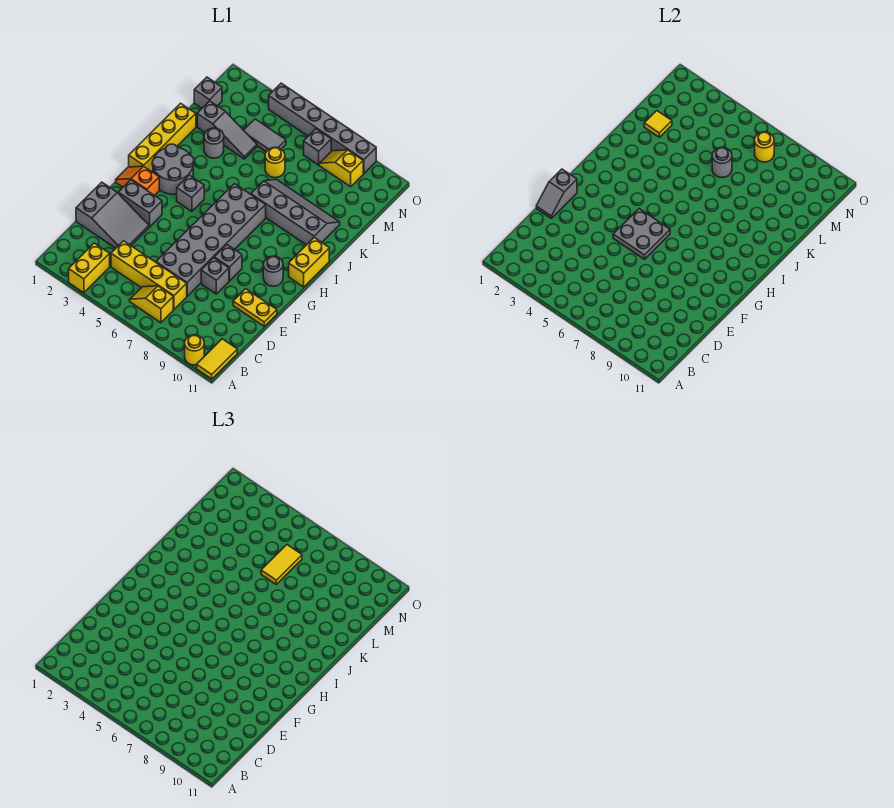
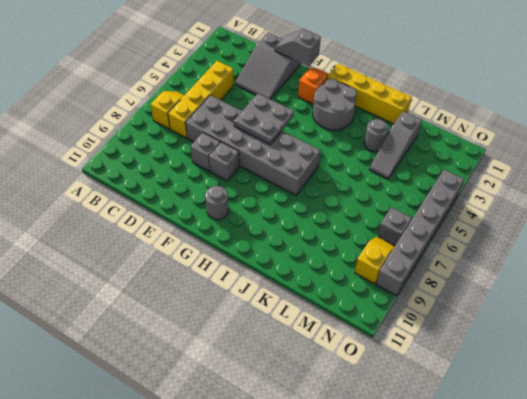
none -> yellow 1x2 brick [69,243,110,293]
none -> yellow 1x1 round brick [185,335,204,365]
none -> yellow 1x2 tile [197,339,237,379]
none -> yellow 1x2 plate [233,289,277,326]

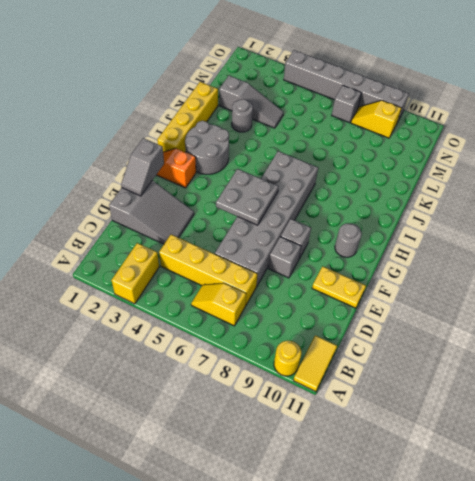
none -> grey 1x2 brick [118,180,162,227]
none -> grey 1x1 brick [177,175,204,212]
none -> yellow 1x2 brick [289,238,329,287]
none -> grey 2x4 slope [251,179,340,245]

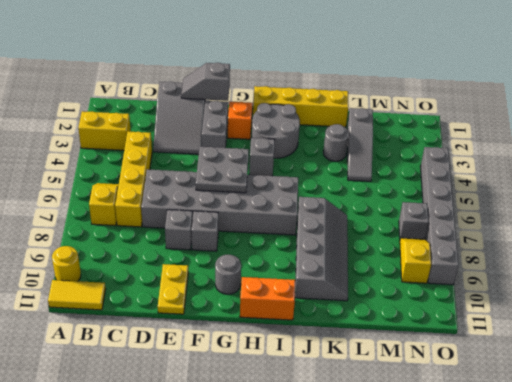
orange 1x2 brick [240,277,295,320] -> yellow 1x2 brick [289,238,329,287]
none -> yellow 1x1 round brick [265,147,285,178]
none -> grey 1x1 brick [194,77,222,108]
none -> grey 1x2 tile [244,119,286,152]
none -> yellow 1x1 tile [644,111,672,137]

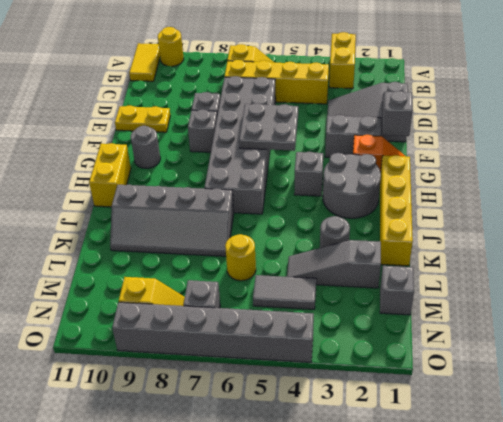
none -> yellow 1x1 tile [644,111,672,137]
none -> grey 1x1 round brick [712,147,732,178]
none -> yellow 1x1 round brick [754,132,774,162]
none -> yellow 1x2 tile [261,545,302,584]

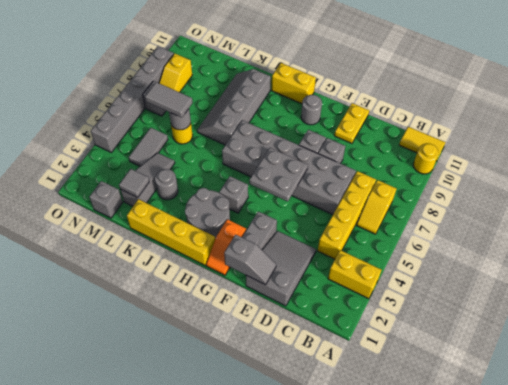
grey 1x1 tile [119,169,149,197] -> yellow 1x1 tile [644,111,672,137]
grey 1x2 tile [145,82,193,118] -> yellow 1x2 tile [261,545,302,584]
none -> yellow 1x1 round brick [754,132,774,162]

